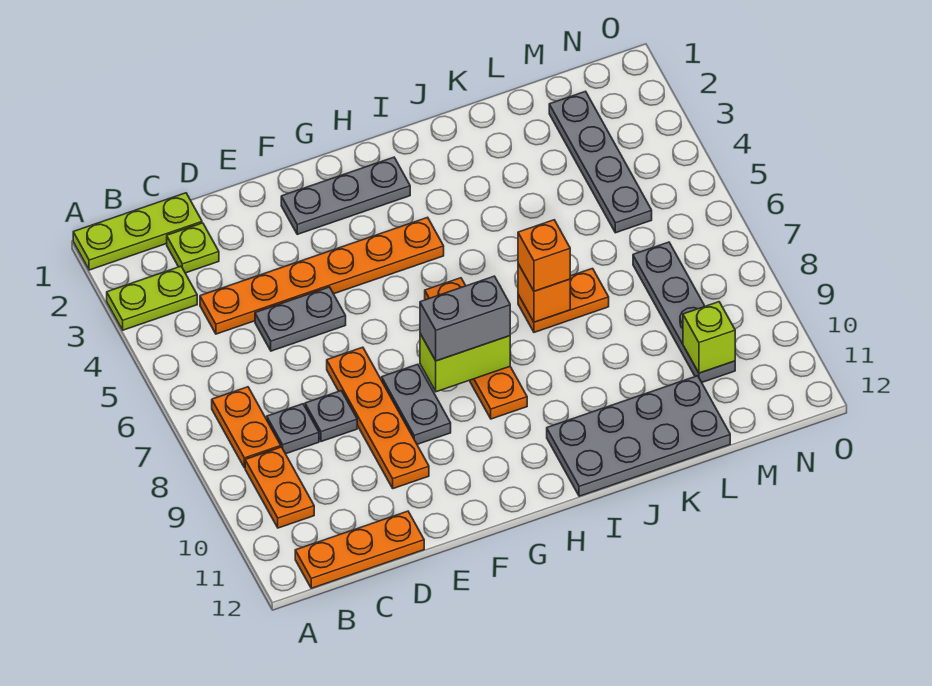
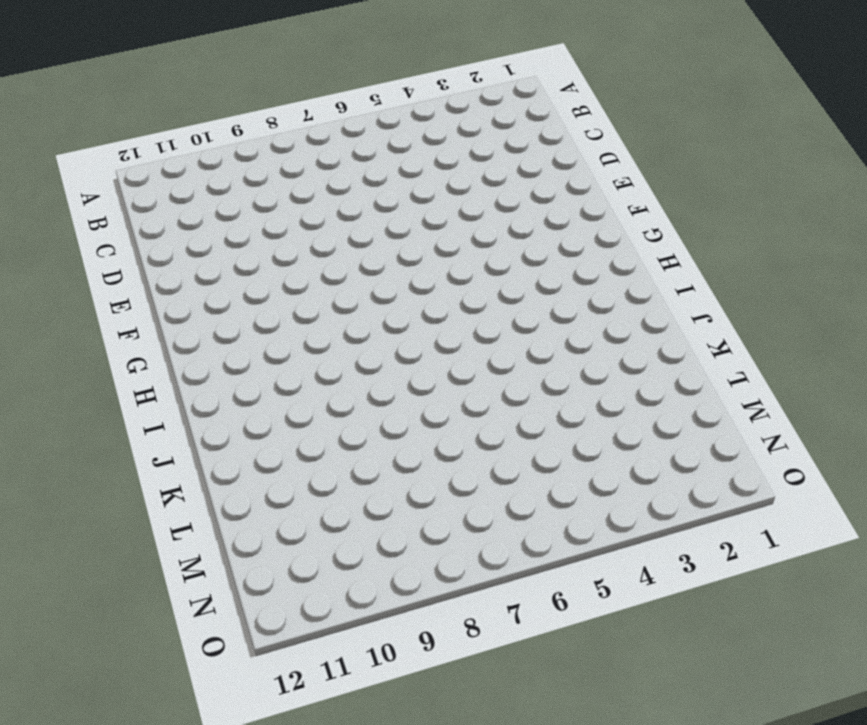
none -> lime 1x3 plate [73,193,202,270]
none -> lime 1x2 plate [107,266,197,330]
none -> orange 1x2 plate [212,387,281,468]

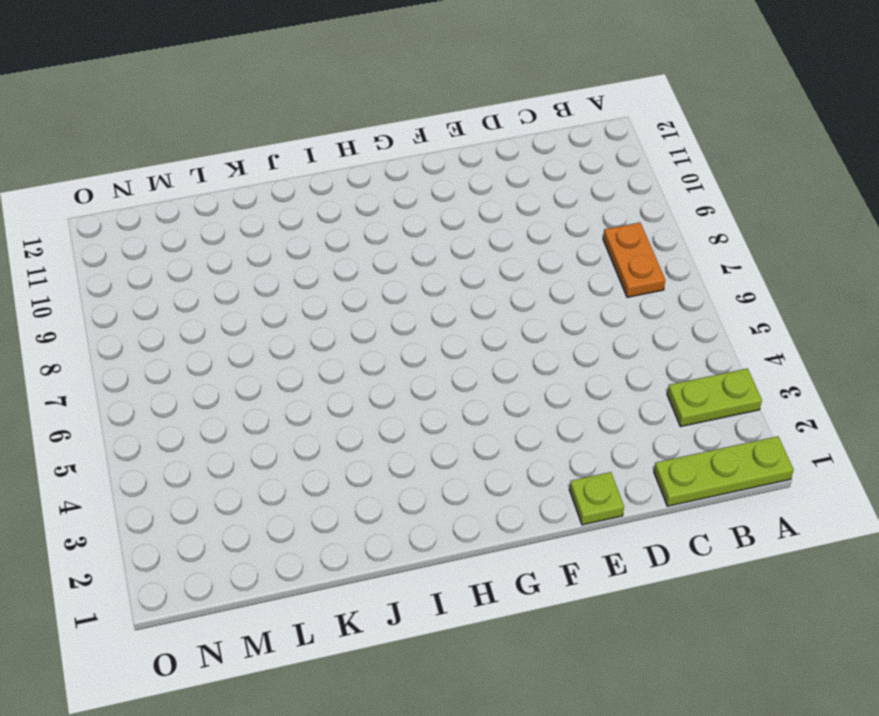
lime 1x1 plate [570,472,624,525] -> lime 1x1 plate moved to [167,223,219,273]
none -> orange 1x2 plate [245,447,314,528]
none -> orange 1x3 plate [295,511,424,588]
none -> orange 1x6 plate [200,217,444,334]

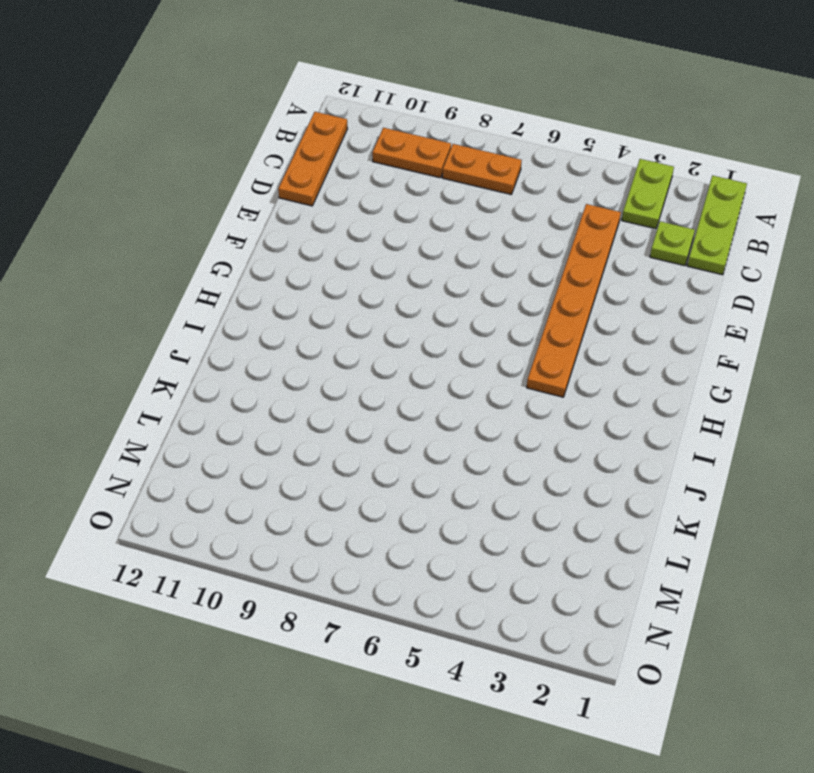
none -> grey 1x1 plate [267,404,319,454]
none -> grey 1x2 plate [255,287,346,351]
none -> grey 1x1 plate [305,391,357,442]

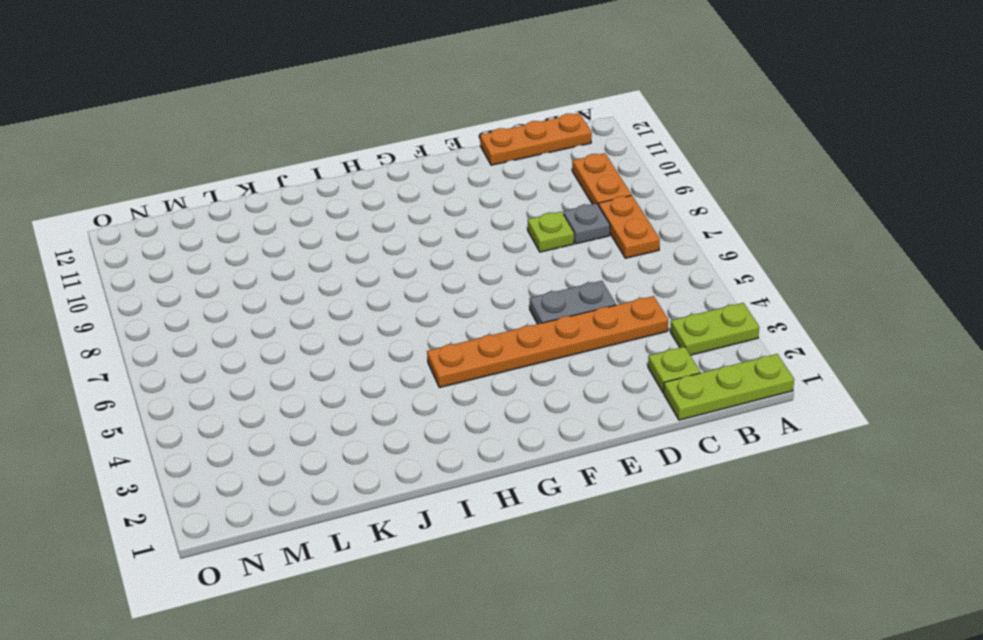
lime 1x1 plate [528,212,574,252] -> grey 1x1 plate [305,391,357,442]
none -> orange 1x4 plate [327,347,429,489]
none -> grey 1x3 plate [281,157,410,234]
none -> grey 1x2 plate [382,364,451,444]

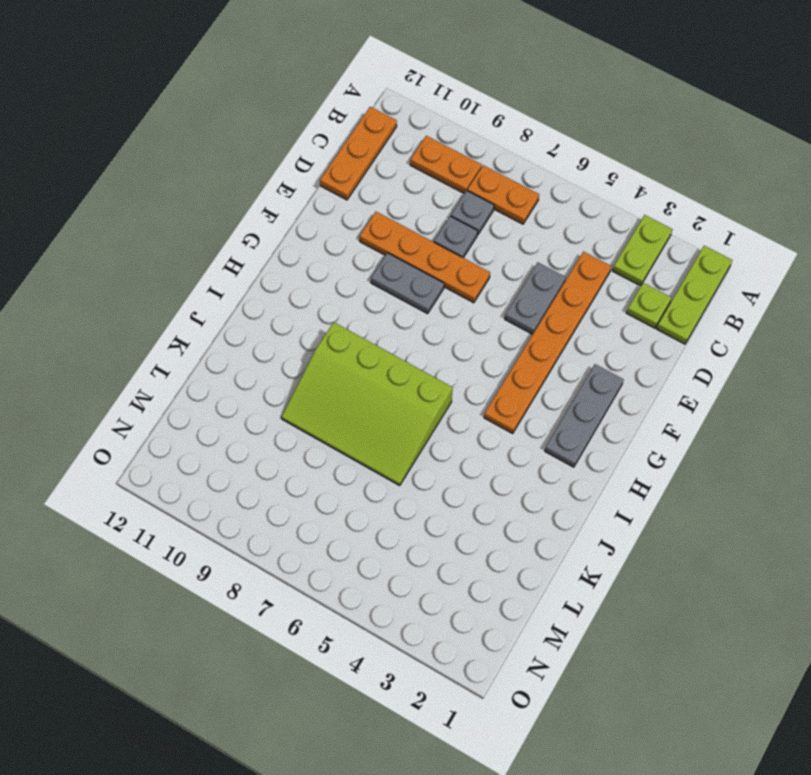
lime 3x4 slope [281,322,453,485] -> orange 1x2 plate [518,269,609,332]
none -> orange 1x4 plate [425,278,527,419]
none -> grey 2x4 plate [547,376,730,496]
none -> grey 1x4 plate [549,91,652,233]

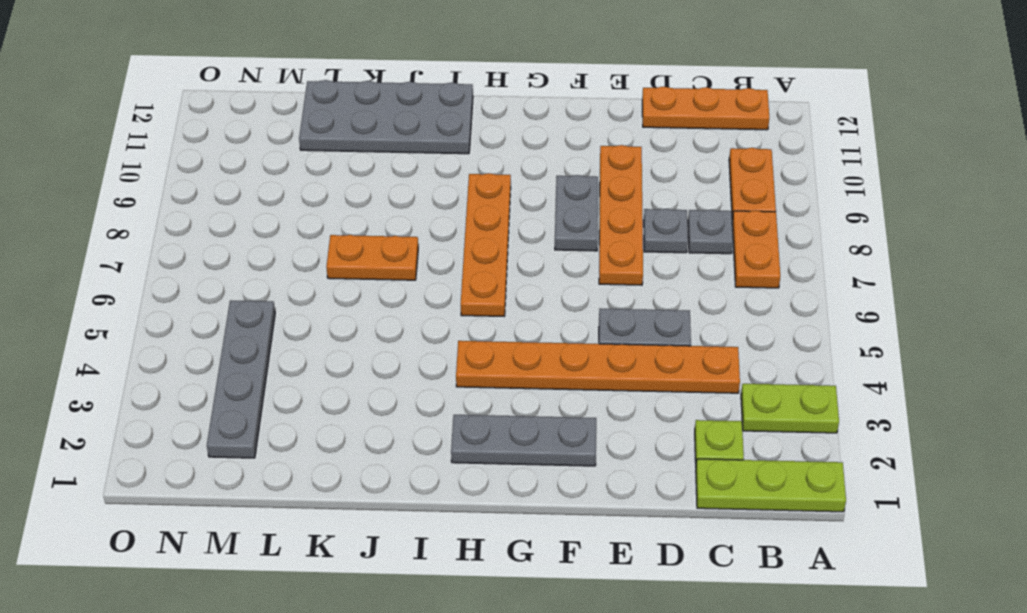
none -> grey 1x4 plate [633,242,735,382]
none -> lime 1x2 brick [420,334,510,392]
none -> orange 1x1 brick [518,264,570,322]

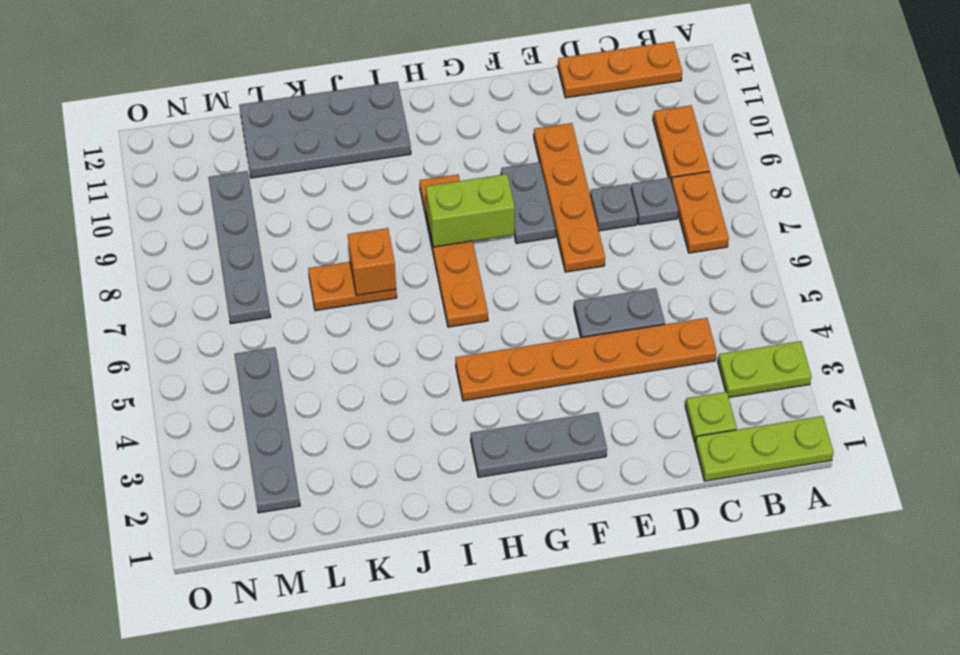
none -> lime 1x1 brick [683,302,735,373]
none -> grey 1x2 brick [420,276,510,361]
none -> orange 1x1 brick [518,220,570,291]

